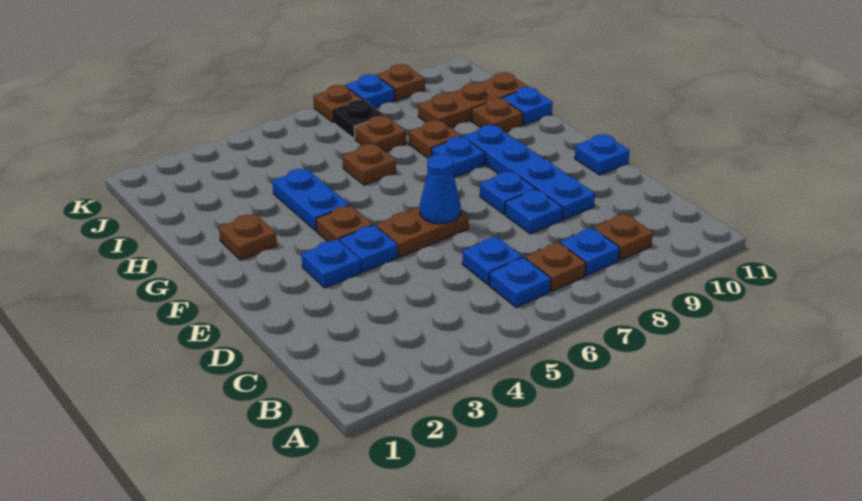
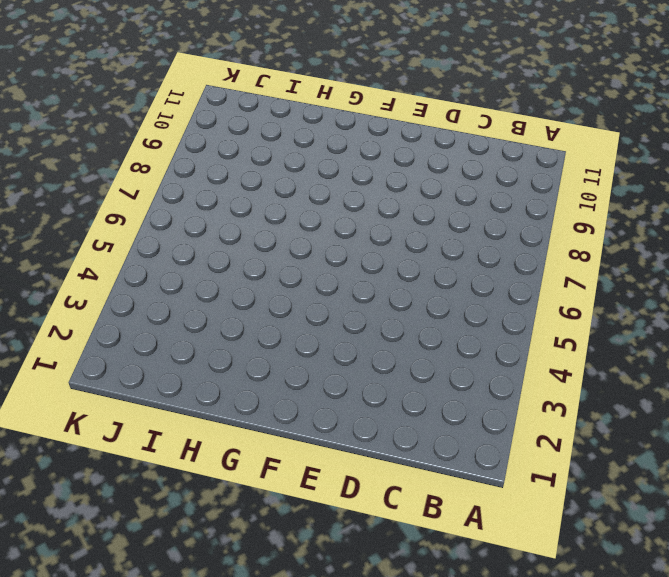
none -> blue 1x1 plate [489,257,551,307]
none -> brown 1x1 plate [525,242,586,291]
none -> blue 1x1 plate [560,228,620,275]

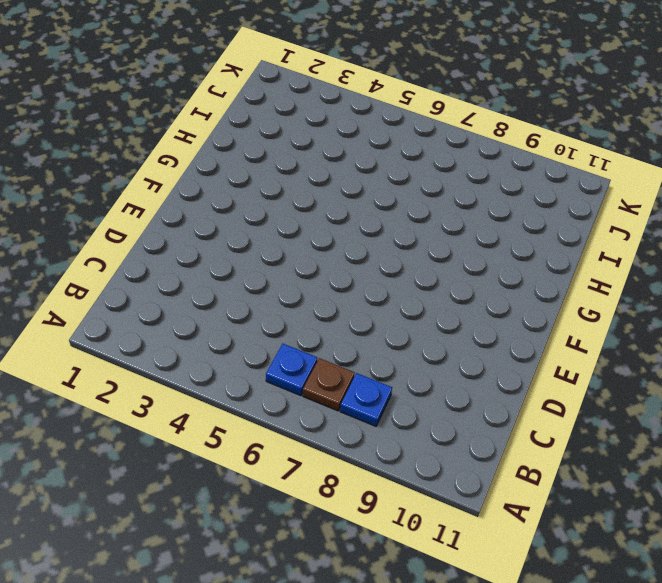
none -> brown 1x1 plate [594,214,653,260]
none -> blue 1x1 plate [462,236,522,285]
none -> blue 1x1 plate [505,189,563,234]

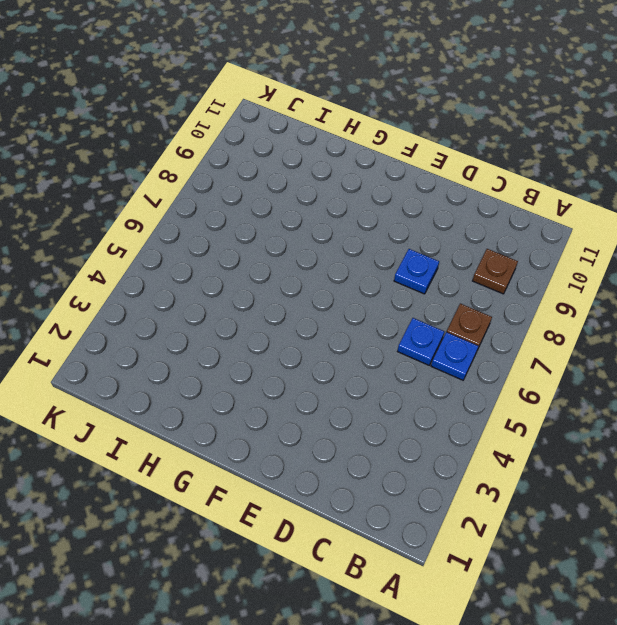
none -> blue 1x1 plate [560,228,620,275]
none -> blue 1x4 plate [464,125,595,220]
none -> blue 1x1 plate [301,239,361,288]

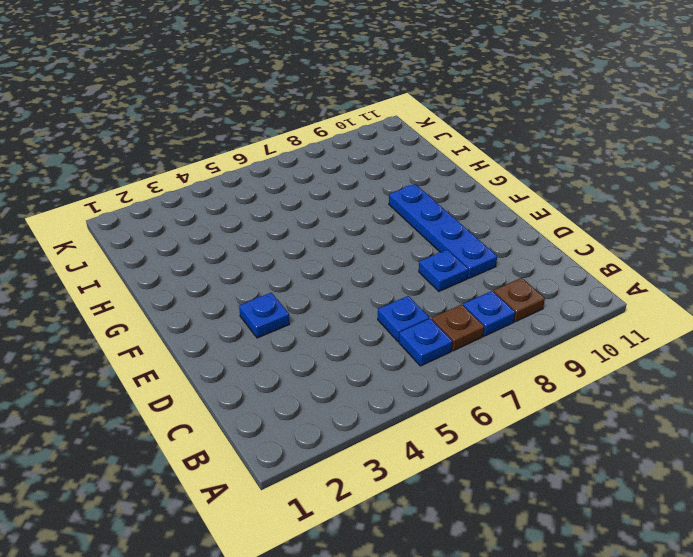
none -> blue 1x1 plate [339,225,398,272]
none -> brown 1x2 plate [376,207,469,257]
none -> blue 1x1 plate [480,171,536,214]

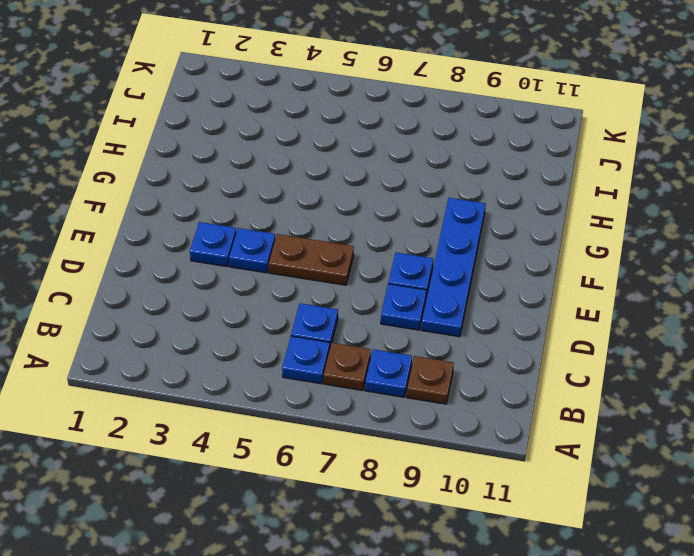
none -> blue 1x1 plate [575,134,630,175]
none -> brown 1x1 plate [316,205,373,241]
none -> brown 1x1 plate [219,214,277,260]

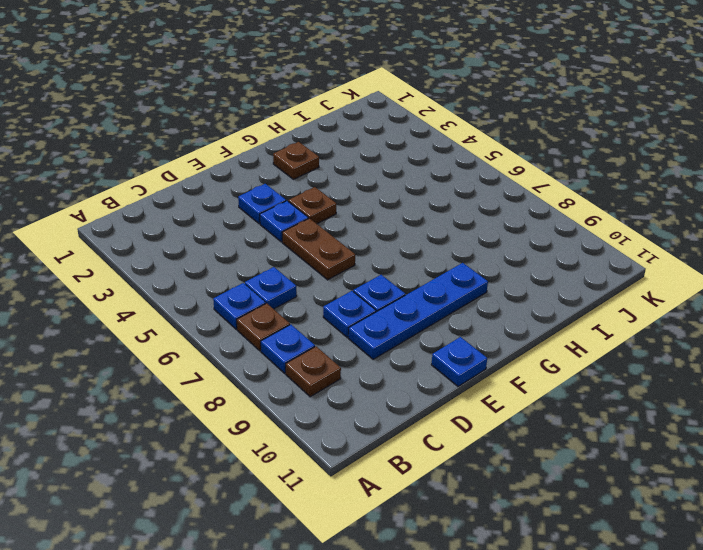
none -> blue 1x2 plate [272,168,350,231]
none -> blue 1x1 plate [432,137,485,177]
none -> brown 1x1 plate [342,144,396,185]

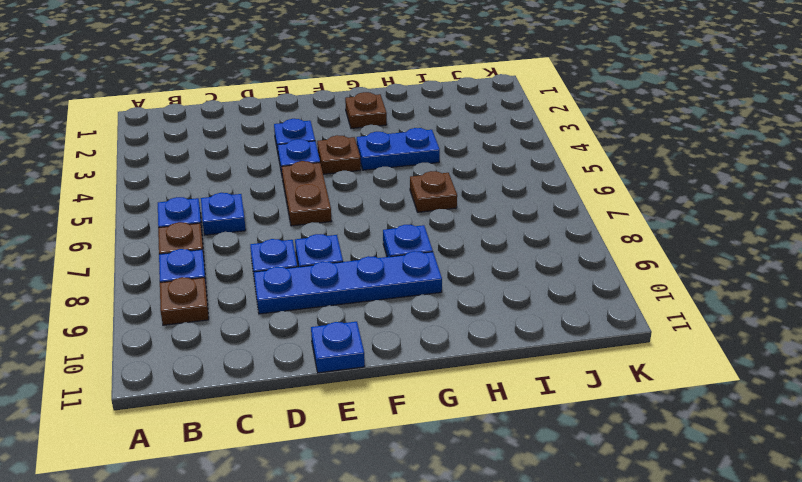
none -> brown 1x1 plate [409,120,461,158]
none -> brown 1x1 plate [471,98,523,132]
none -> blue 1x1 plate [502,87,553,125]

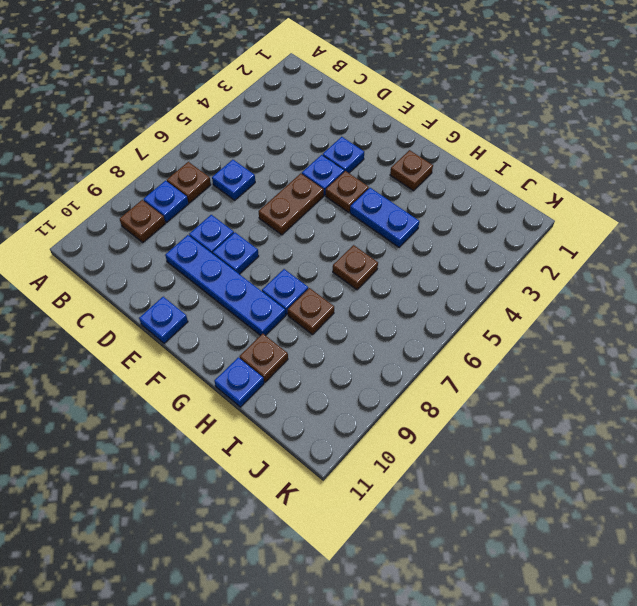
none -> blue 1x1 plate [489,257,551,307]
none -> brown 1x1 plate [354,116,406,152]
none -> brown 1x3 plate [418,72,528,128]

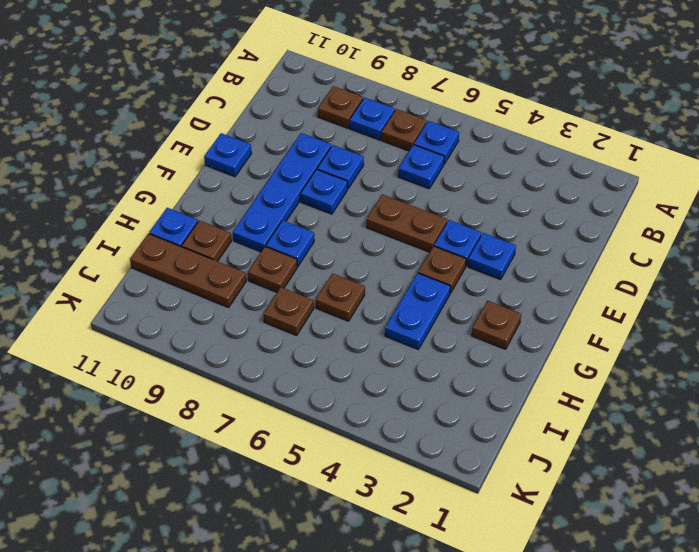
none -> black 1x1 plate [333,100,384,139]
none -> brown 1x1 plate [313,85,363,123]
none -> blue 1x1 plate [345,74,395,108]

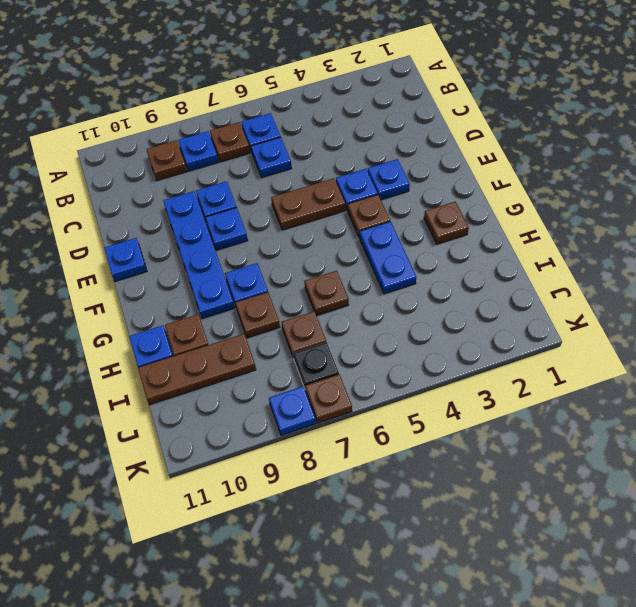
none -> brown 1x1 plate [376,64,425,101]
none -> blue 1x1 cone [420,154,461,224]

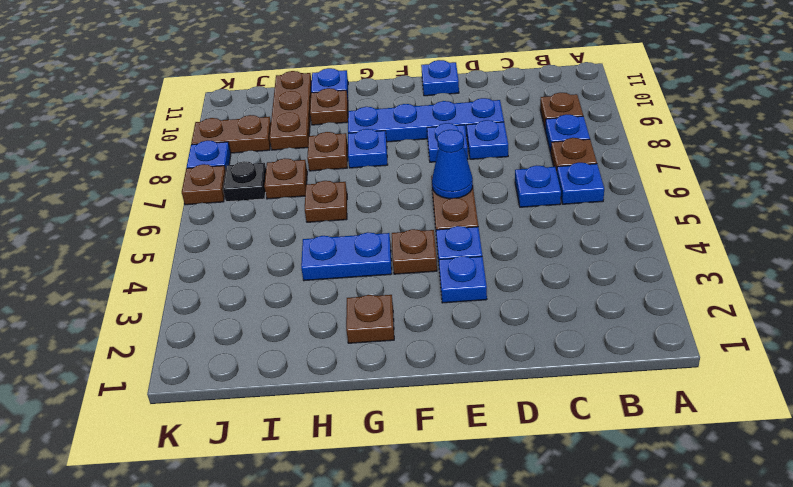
brown 1x2 plate [191,115,271,153] -> brown 1x1 plate [376,64,425,101]

